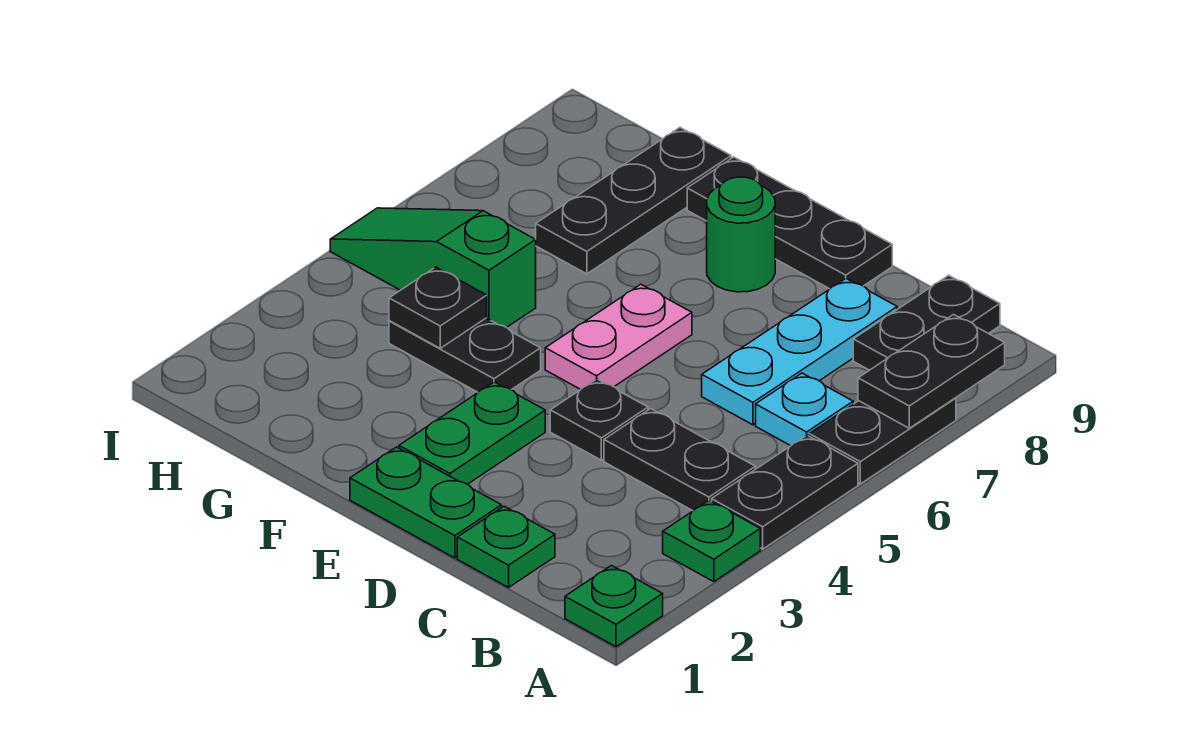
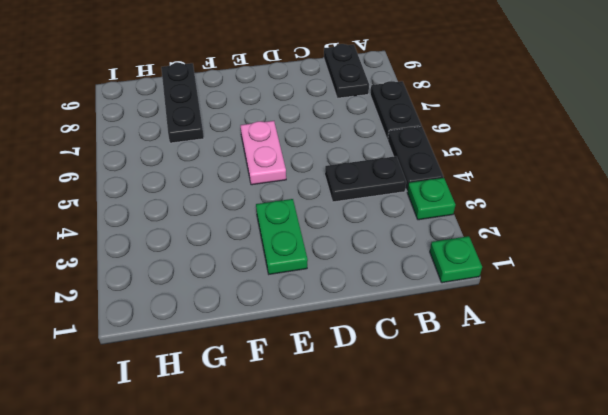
none -> cyan 1x1 plate [756,373,853,446]
none -> green 1x1 plate [457,506,555,587]
none -> cyan 1x3 plate [702,279,897,425]

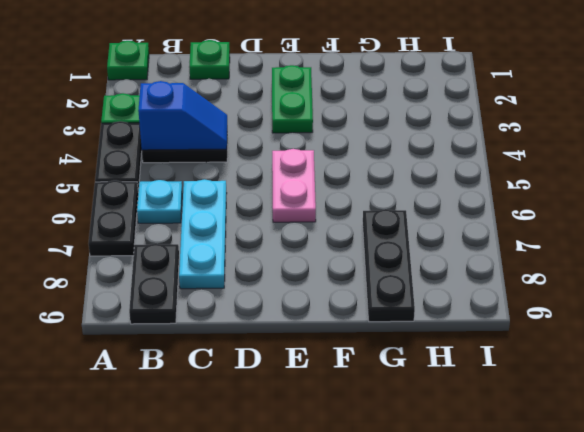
blue 1x2 slope [138,81,227,150] -> none
none -> green 1x2 plate [350,447,501,558]
none -> black 1x1 plate [550,379,648,460]
none -> black 1x3 plate [687,157,892,289]

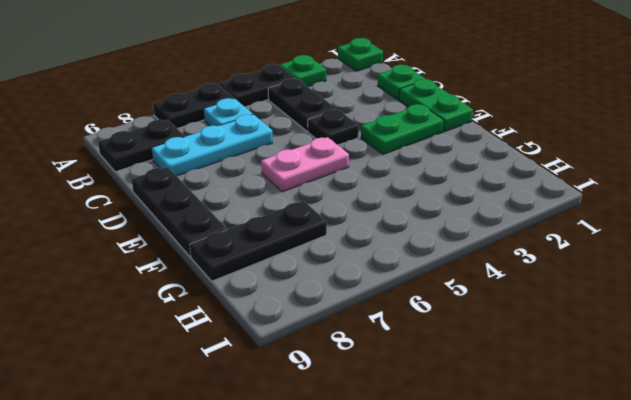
none -> green 1x1 round brick [707,177,775,292]
none -> black 1x2 plate [389,318,541,392]
none -> green 1x3 slope [330,208,536,328]

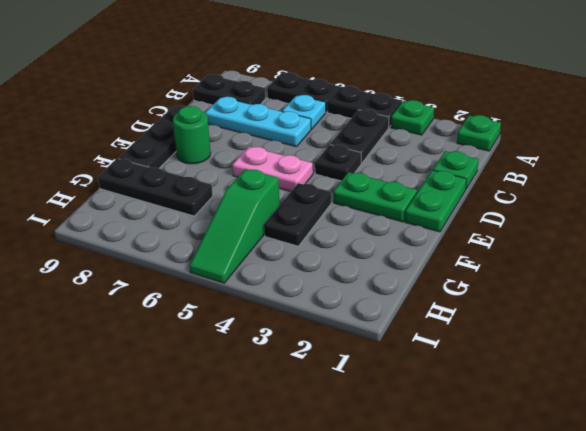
none -> black 1x2 plate [858,315,1005,428]
none -> black 1x1 plate [389,267,487,348]

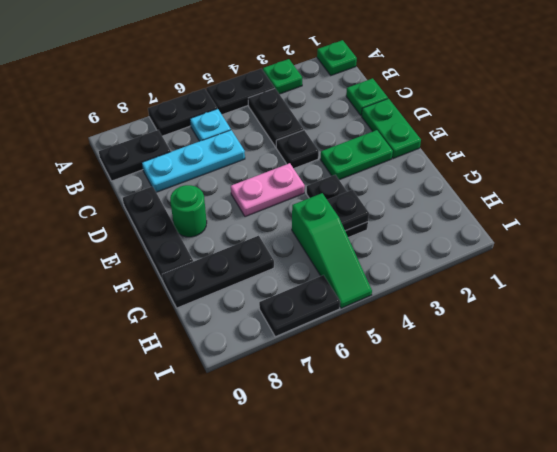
black 1x2 plate [259,275,340,337] -> black 1x2 plate moved to [858,315,1005,428]

